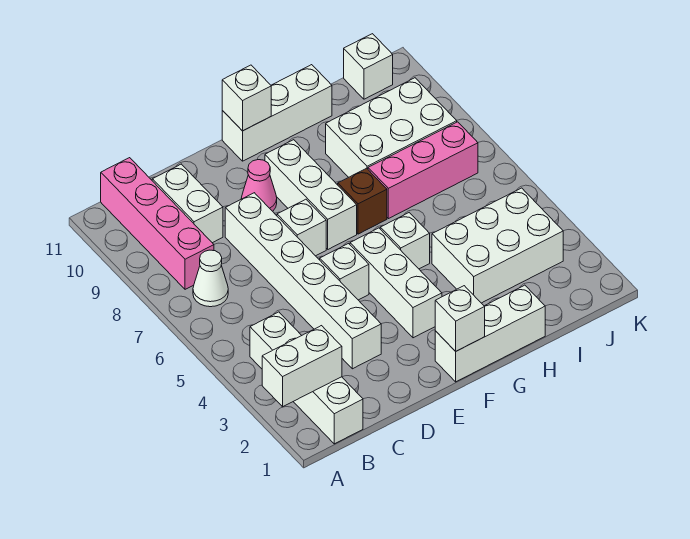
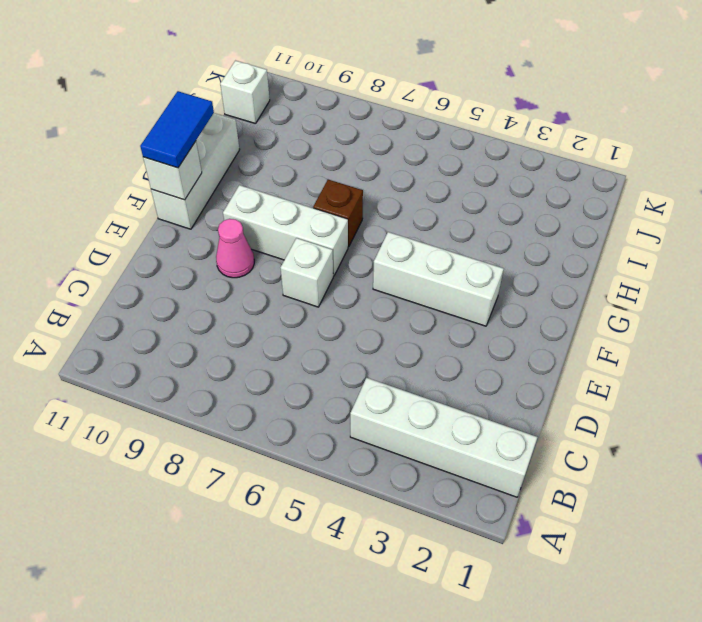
blue 1x2 tile [140,91,214,168] -> none
none -> white 1x1 cone [193,250,228,307]
none -> pink 1x4 brick [101,158,214,289]
none -> white 1x2 brick [152,164,223,243]

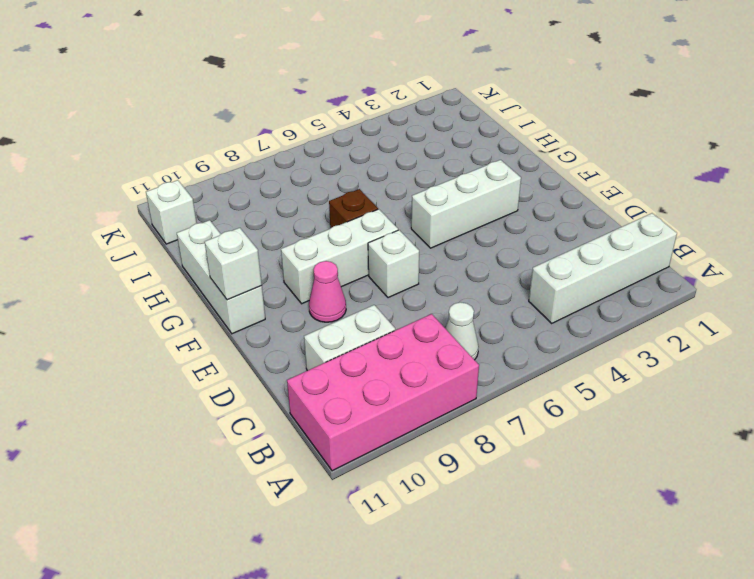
pink 2x4 brick [287,314,479,471] -> pink 1x4 brick [101,158,214,289]
none -> white 1x6 brick [225,193,381,369]
none -> white 1x1 brick [320,244,369,300]
none -> white 1x3 brick [435,285,545,382]

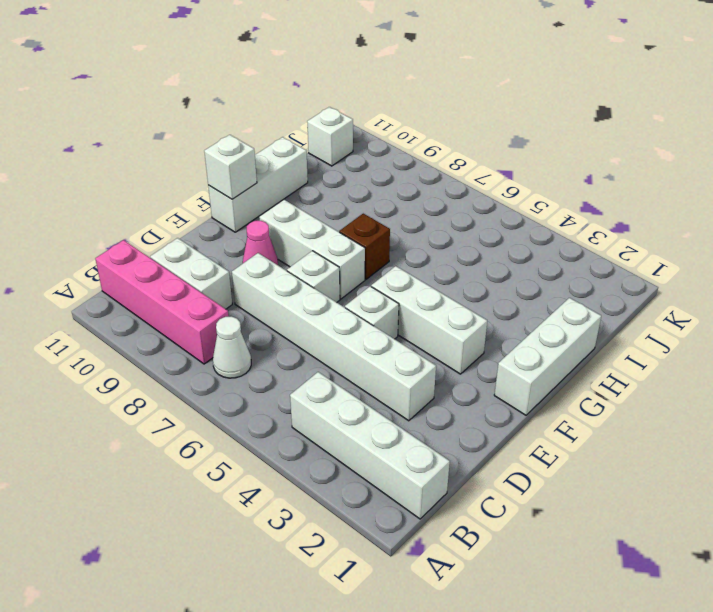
none -> white 1x1 brick [380,213,430,269]
none -> white 2x3 brick [432,188,563,303]
none -> pink 1x3 brick [368,122,478,219]

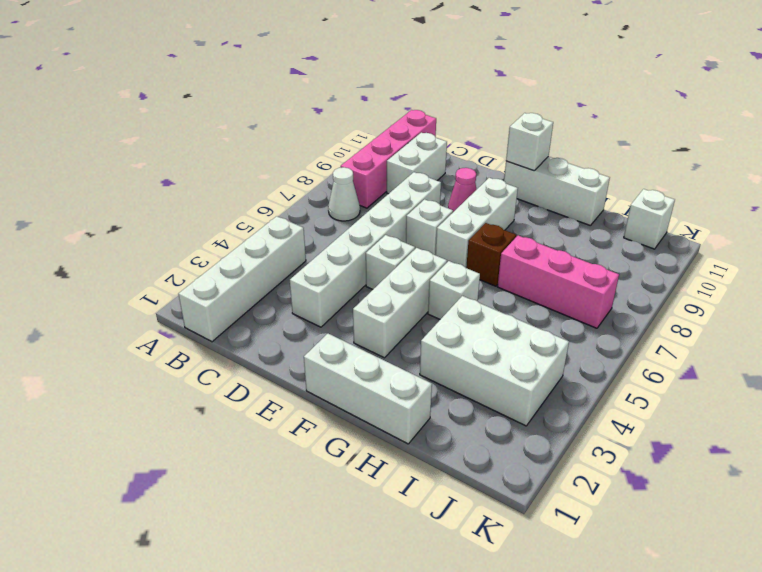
none -> white 2x3 brick [326,78,457,177]
none -> white 1x2 brick [262,326,342,407]
none -> white 1x1 brick [435,286,485,351]

